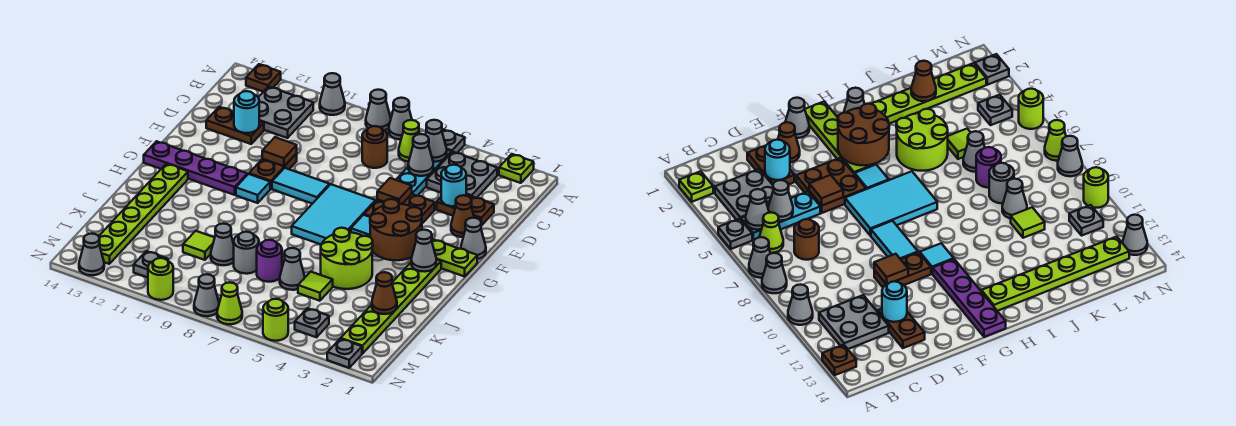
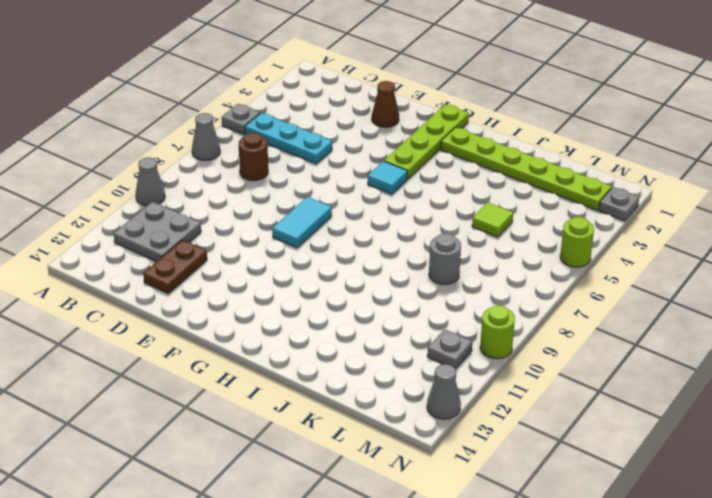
none -> lime 1x1 plate [499,154,534,183]
none -> grey 1x1 cone [366,90,391,130]
none -> brown 1x1 plate [246,64,281,92]
none -> grey 2x2 plate [427,152,497,198]

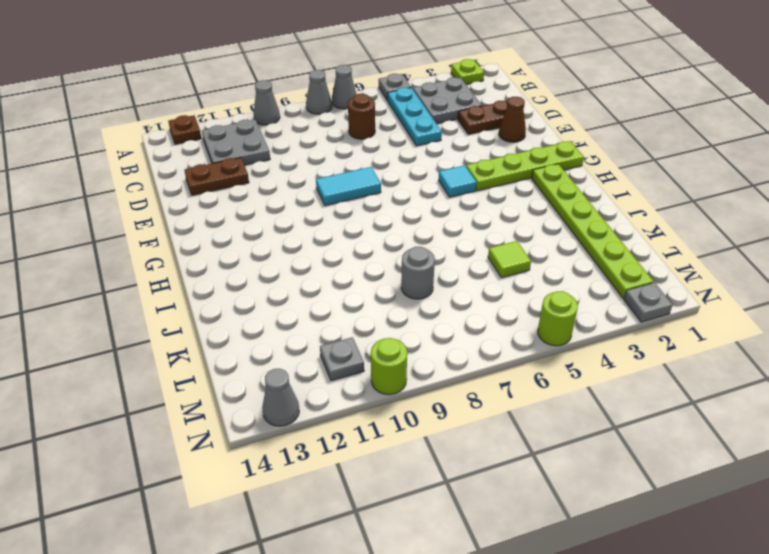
none -> lime 1x1 cone [399,120,419,162]
none -> brown 2x2 plate [364,194,435,223]
none -> brown 1x2 plate [249,153,297,189]
none -> grey 1x1 cone [461,218,486,259]

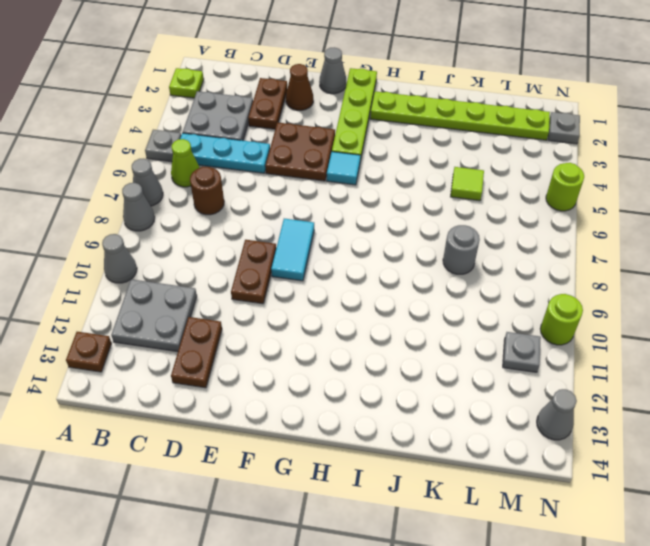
brown 1x2 plate [231,240,276,304] -> brown 1x2 plate turned to [249,153,297,189]
none -> cyan 2x3 tile [292,184,376,245]
none -> cyan 1x1 tile [236,174,270,203]
none -> purple 1x4 plate [144,141,247,195]
none -> lime 1x6 plate [99,164,188,264]

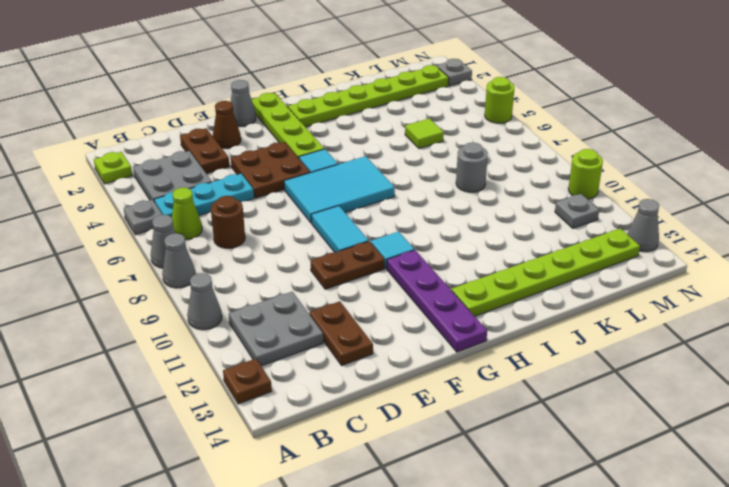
none -> lime 2x2 round brick [321,228,373,289]
none -> grey 1x1 cone [280,248,305,290]
none -> purple 1x1 round brick [257,240,282,282]
none -> grey 1x1 cone [211,224,234,265]

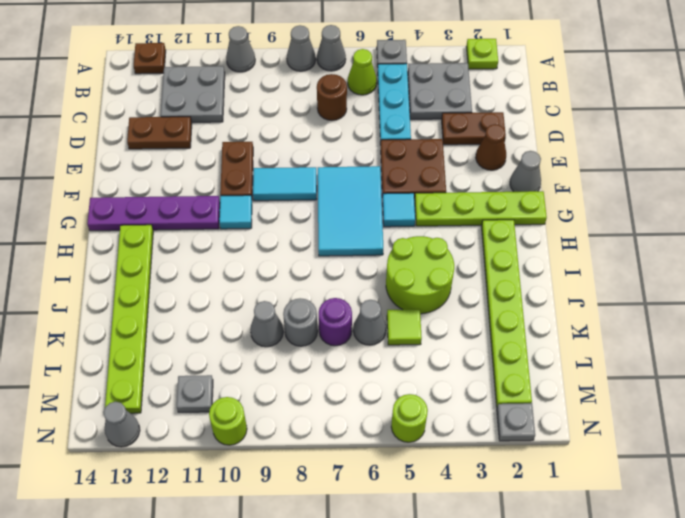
none -> lime 1x1 tile [183,231,215,260]
none -> grey 1x1 plate [295,308,329,337]
none -> lime 1x1 cone [217,283,242,324]
none -> grey 1x1 cone [194,274,219,316]

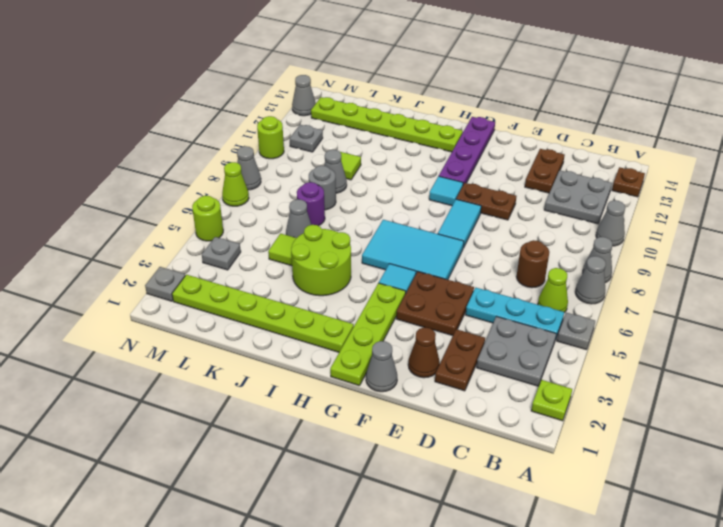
none -> grey 1x1 cone [425,120,447,162]
none -> grey 1x1 cone [408,134,433,176]
none -> cyan 1x1 round brick [441,165,466,206]
none -> cyan 1x1 round brick [234,91,259,133]

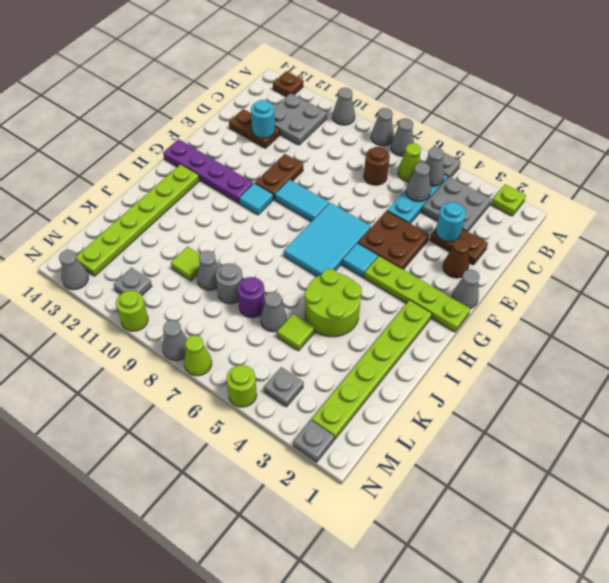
none -> brown 1x1 tile [377,178,412,204]
none -> brown 1x1 tile [262,137,297,166]
none -> brown 2x2 round brick [370,199,422,260]
none -> grey 1x1 cone [411,230,436,271]

